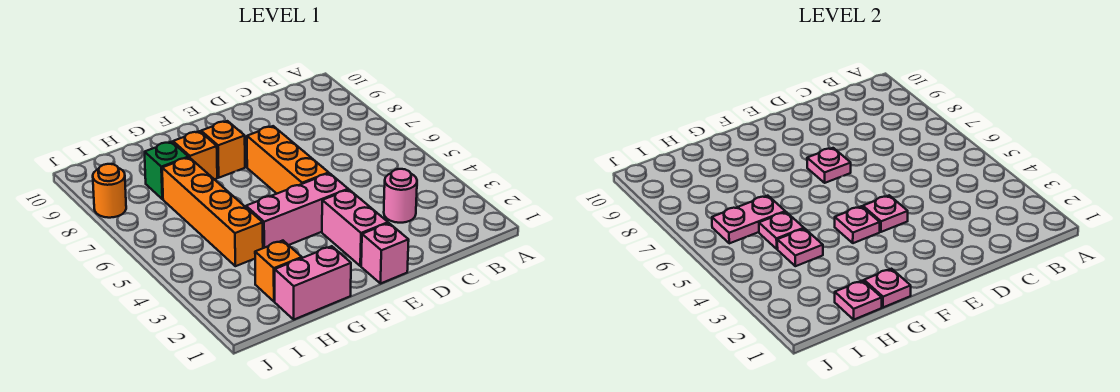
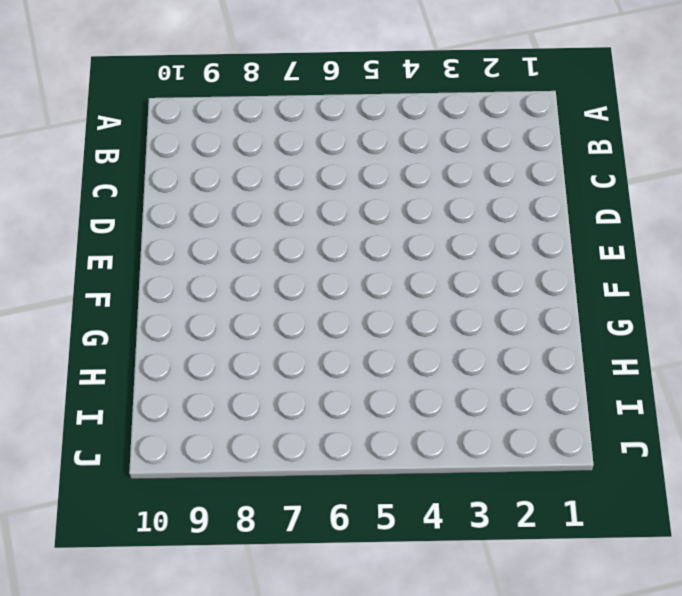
none -> pink 1x1 round brick [384,169,417,223]
none -> pink 1x1 brick [361,223,409,283]
none -> pink 1x2 brick [322,190,388,266]

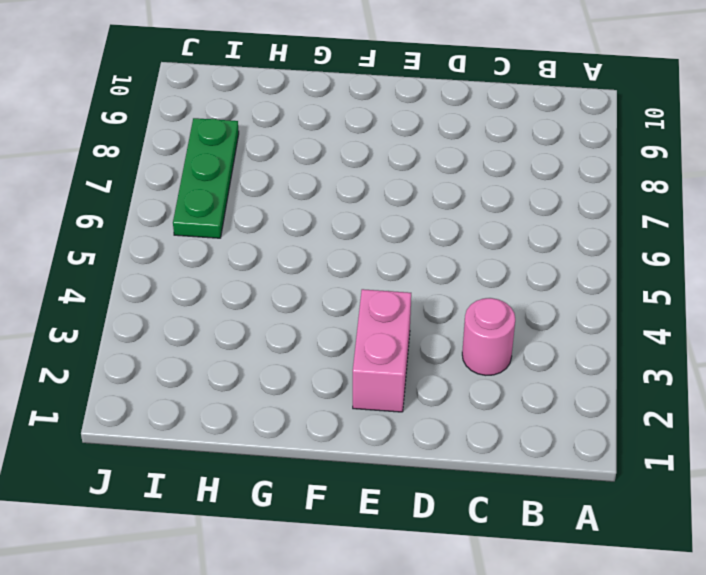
green 1x3 plate [173,118,239,238] -> none
none -> pink 1x1 brick [361,223,409,283]
none -> pink 1x3 brick [246,173,348,248]
none -> orange 1x3 brick [247,126,329,194]

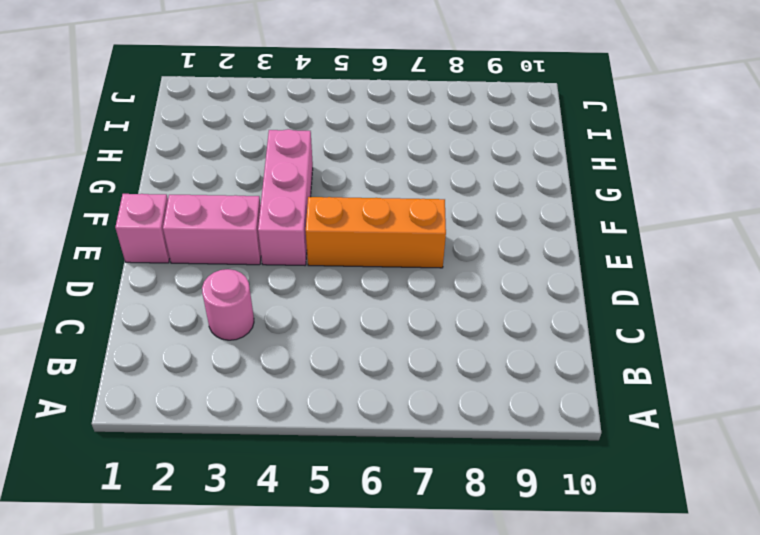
none -> orange 1x1 brick [201,121,245,178]
none -> pink 1x2 brick [275,246,351,319]
none -> orange 1x1 brick [173,131,217,180]

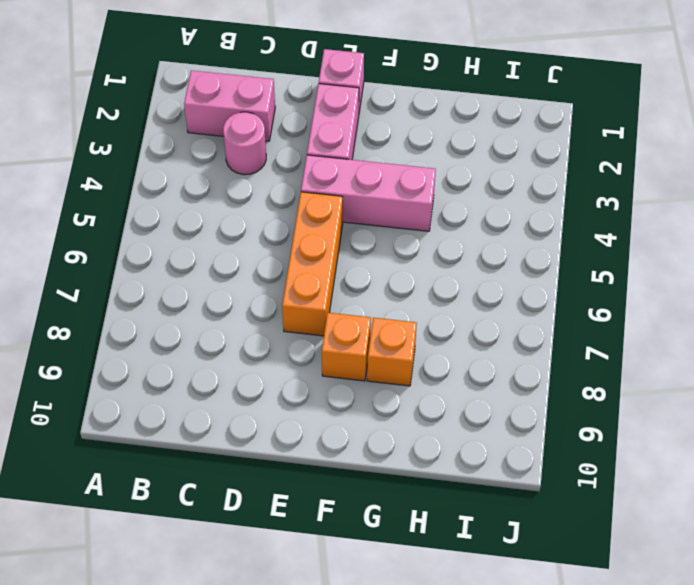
pink 1x2 brick [184,70,275,141] -> pink 1x2 brick moved to [275,246,351,319]
none -> orange 1x1 brick [255,241,302,301]
none -> orange 1x4 brick [162,157,263,266]
none -> green 1x1 brick [145,142,189,199]

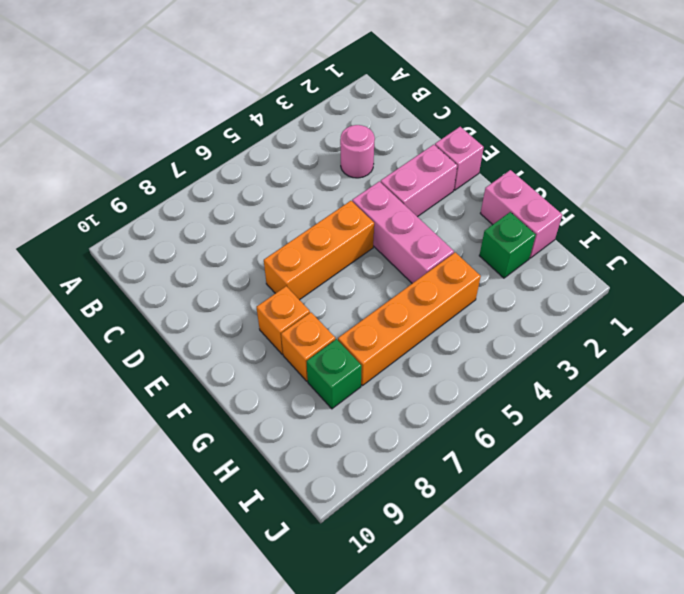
green 1x1 brick [479,212,536,278] -> orange 1x1 brick [255,241,302,301]
none -> orange 1x1 round brick [93,164,126,218]
none -> pink 1x1 plate [863,195,908,232]
none -> pink 1x1 plate [807,148,851,183]

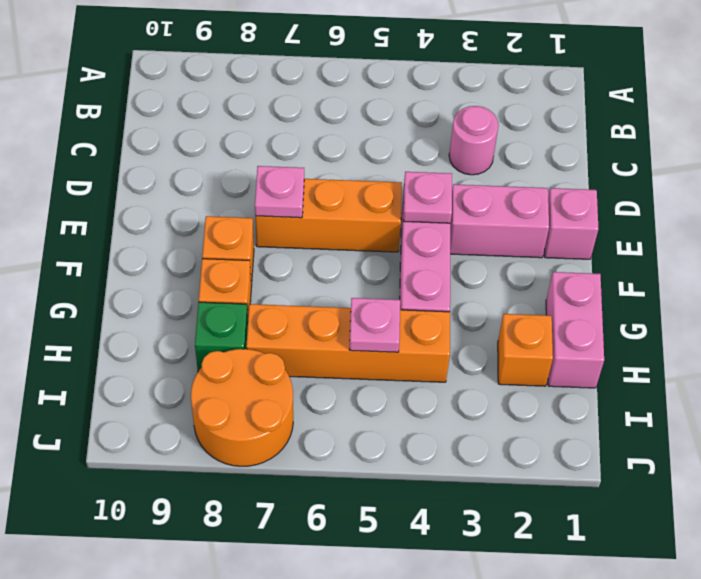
orange 2x2 round brick [191,349,293,466] -> orange 1x1 round brick [93,164,126,218]
none -> pink 1x1 plate [835,206,880,243]
none -> pink 1x1 plate [864,269,911,307]
none -> pink 1x1 plate [835,281,882,319]

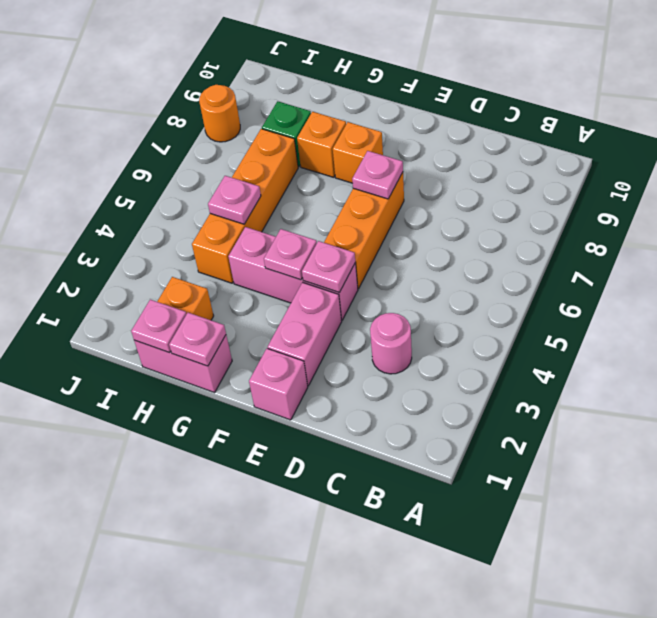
none -> pink 1x1 plate [777,229,823,266]
none -> pink 1x2 plate [712,196,785,243]

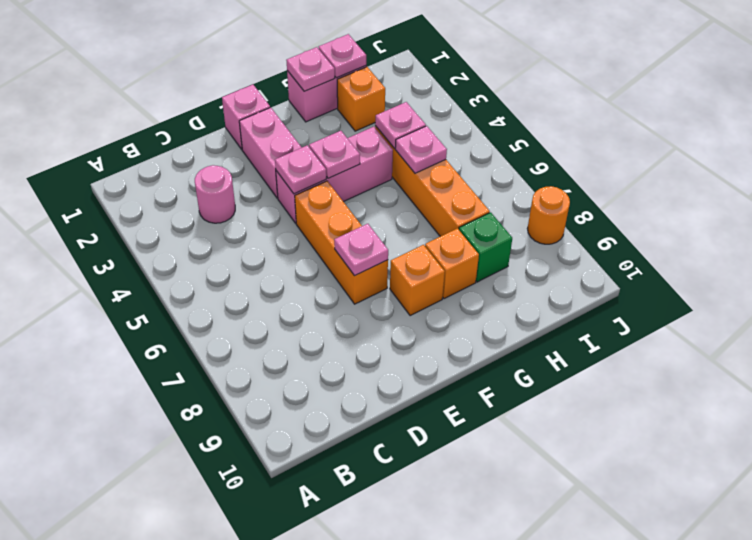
none -> pink 1x2 plate [712,196,785,243]

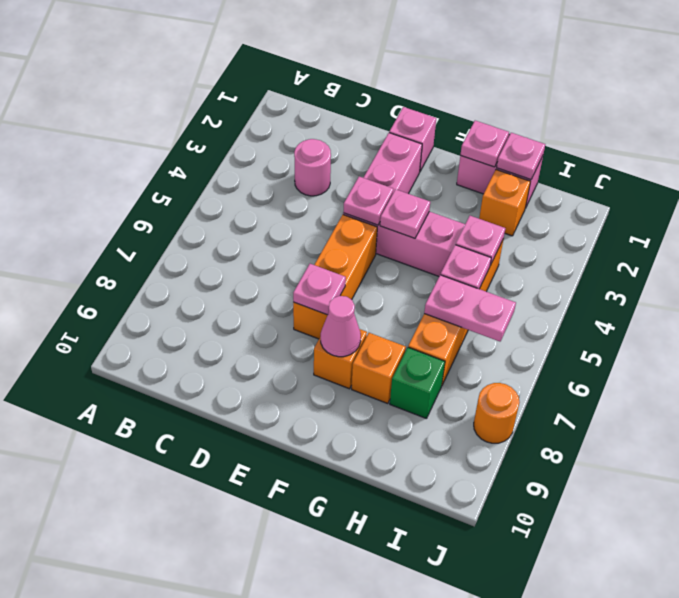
pink 1x1 cone [321,296,361,357] -> none

